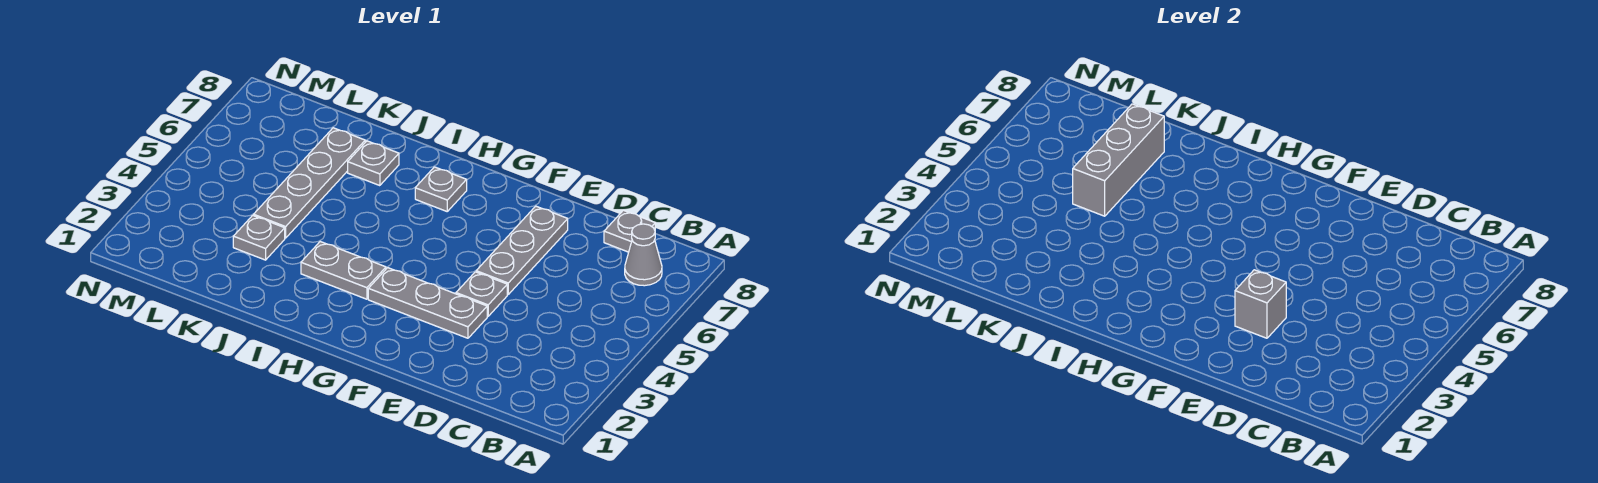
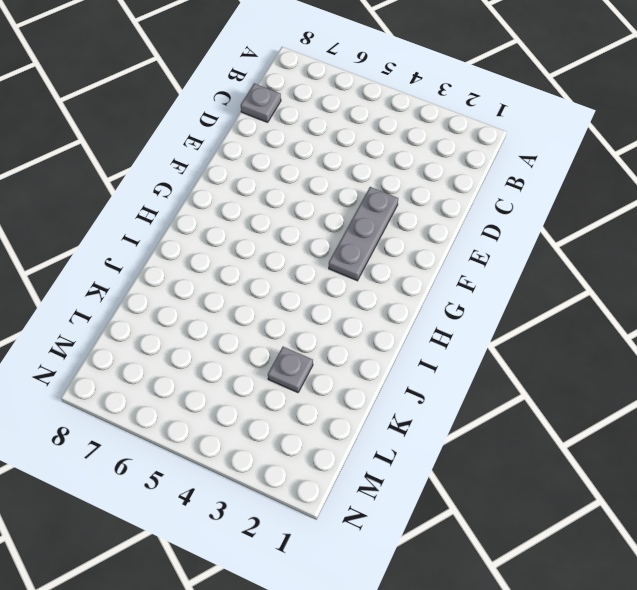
none -> grey 1x1 cone [625,224,662,286]
none -> grey 1x1 plate [456,272,507,316]
none -> grey 1x3 plate [476,206,568,294]

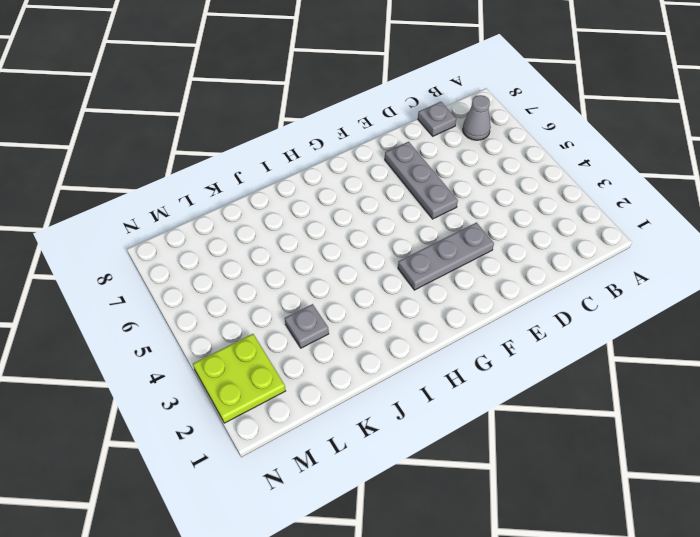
lime 2x2 plate [193,334,285,423] -> none
none -> grey 1x1 plate [456,272,507,316]
none -> grey 1x2 plate [301,242,386,299]
none -> grey 1x1 plate [415,167,467,211]

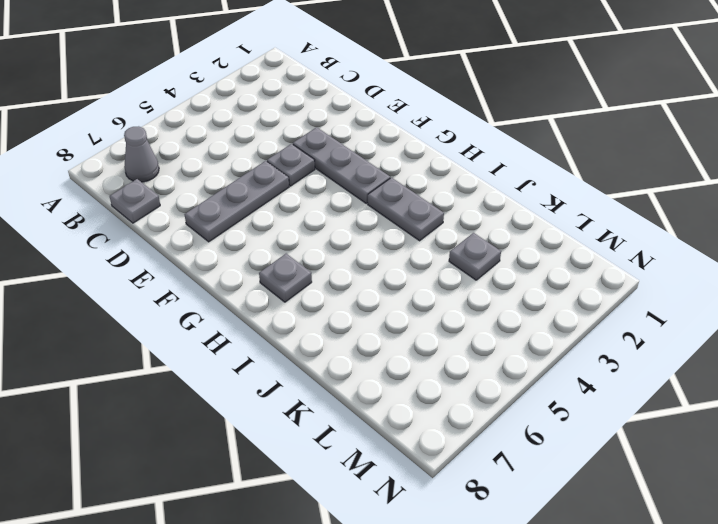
none -> grey 1x1 plate [348,141,399,186]
none -> grey 1x4 plate [254,128,365,238]
none -> grey 1x1 brick [1235,270,1286,338]

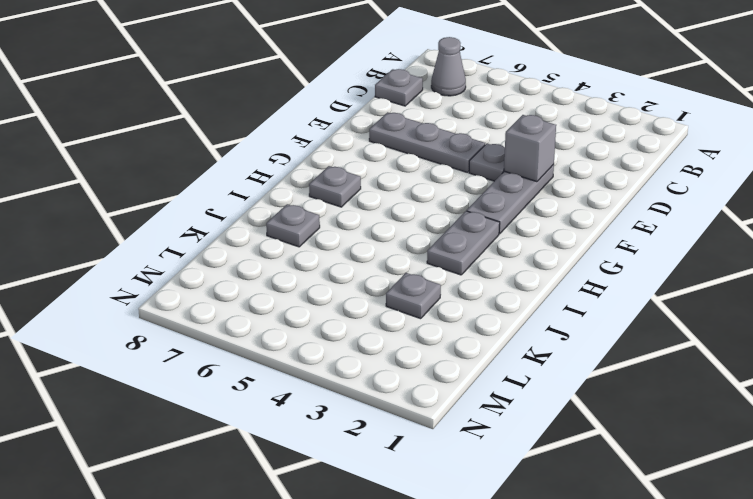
none -> grey 1x4 plate [254,128,365,238]
none -> grey 1x3 brick [1073,104,1164,216]

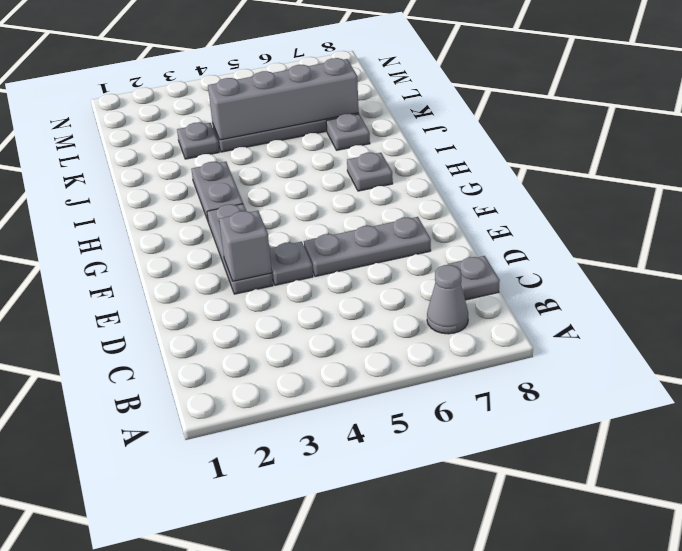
grey 1x4 brick [208,58,359,140] -> grey 1x3 brick [1073,104,1164,216]

